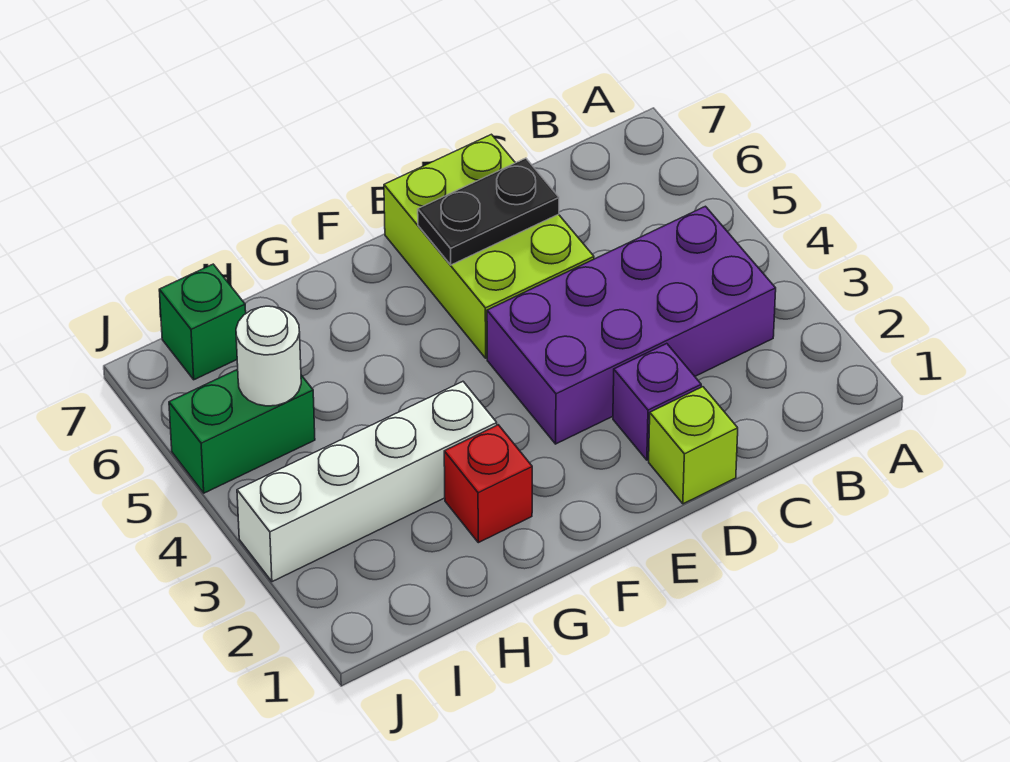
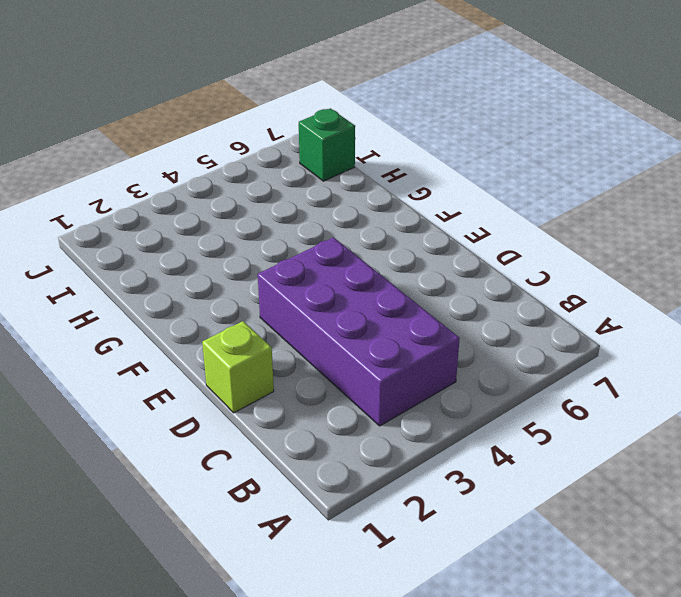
none -> purple 1x1 brick [613,344,701,460]
none -> lime 2x3 brick [384,134,594,358]

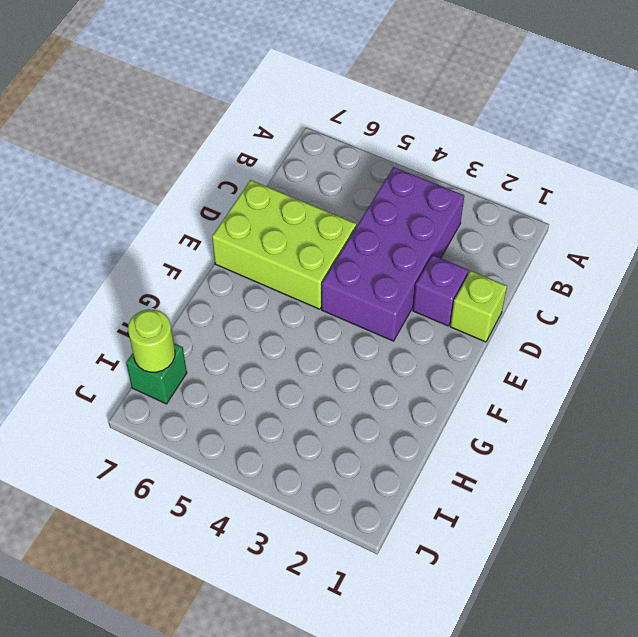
lime 1x1 round brick [128,309,175,372] -> none
none -> red 1x1 brick [444,425,532,543]
none -> white 1x4 brick [237,382,497,582]

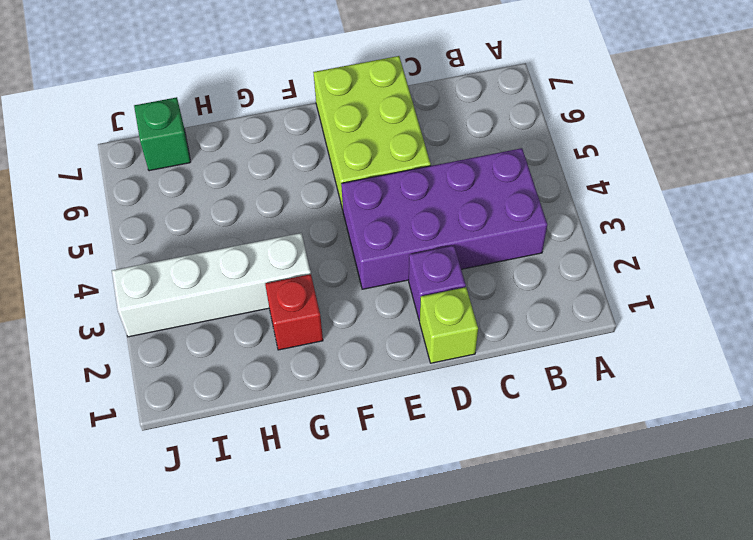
none -> green 1x2 brick [169,369,315,493]
none -> black 1x2 plate [418,158,559,265]

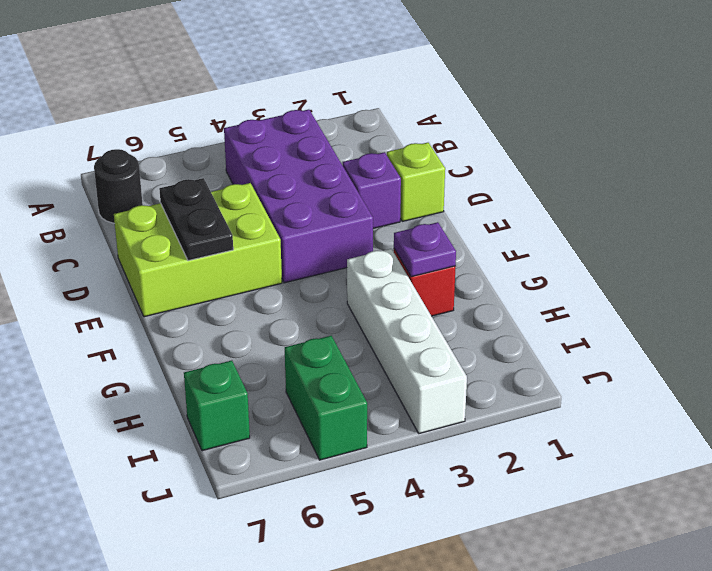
black 1x1 round brick [94,149,143,223] -> none
purple 1x1 plate [394,222,456,277] -> none
none -> white 1x1 round brick [236,306,301,406]

